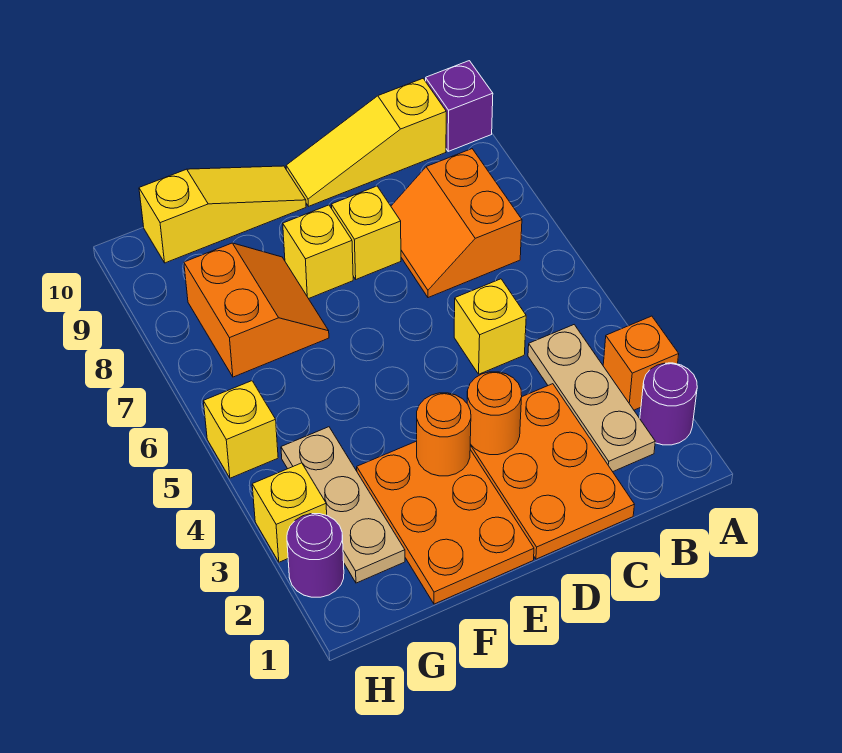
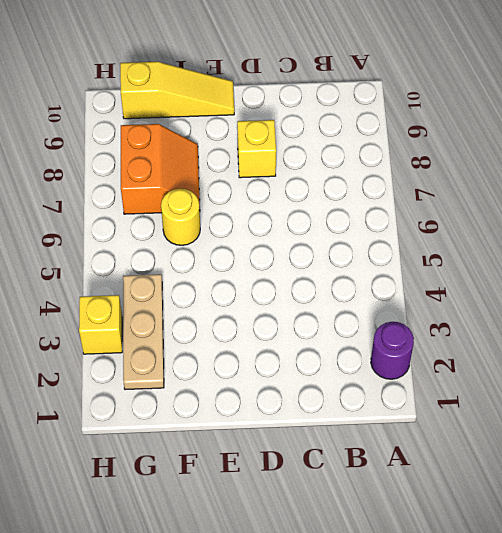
yellow 1x1 round brick [161,189,200,245] -> none
none -> orange 1x1 brick [603,316,679,410]
none -> purple 1x1 brick [426,61,493,151]
none -> tan 1x3 plate [528,325,655,472]

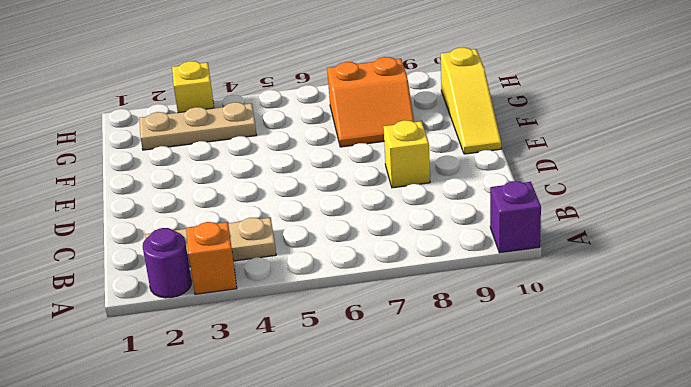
none -> orange 2x2 slope [391,149,522,298]
none -> yellow 1x3 slope [286,79,446,206]
none -> orange 2x3 plate [470,384,634,559]

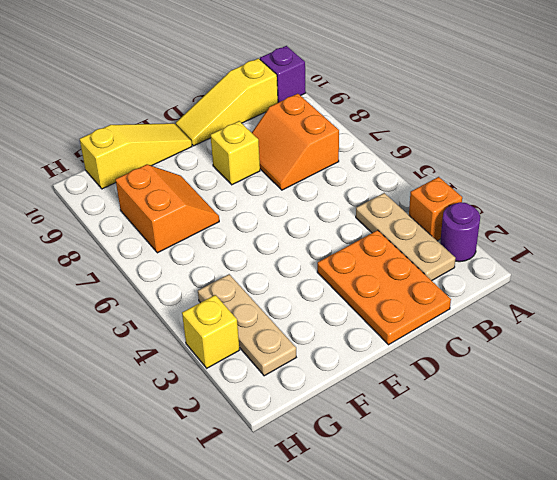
none -> yellow 1x1 brick [454,279,526,374]
none -> orange 2x3 plate [357,441,534,604]
none -> yellow 1x1 brick [283,205,353,299]

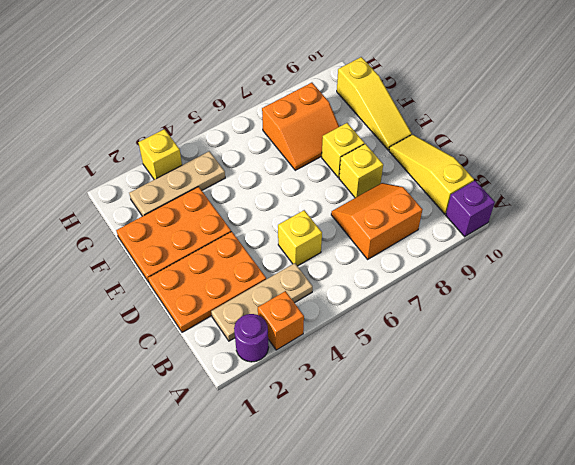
none -> purple 1x1 round brick [287,514,344,597]
none -> yellow 1x1 brick [203,381,278,478]
none -> orange 1x1 round brick [467,372,522,455]

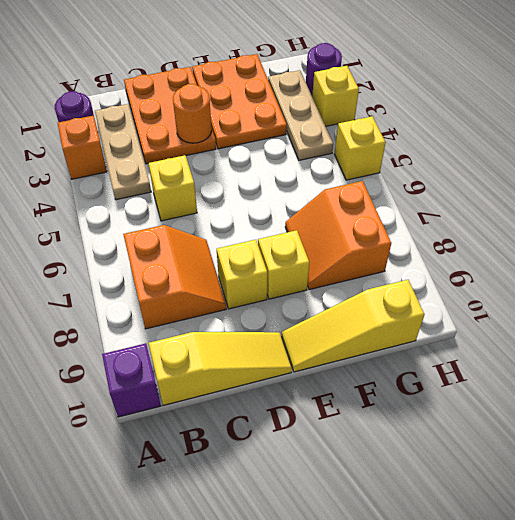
none -> orange 1x1 round brick [417,393,471,476]

